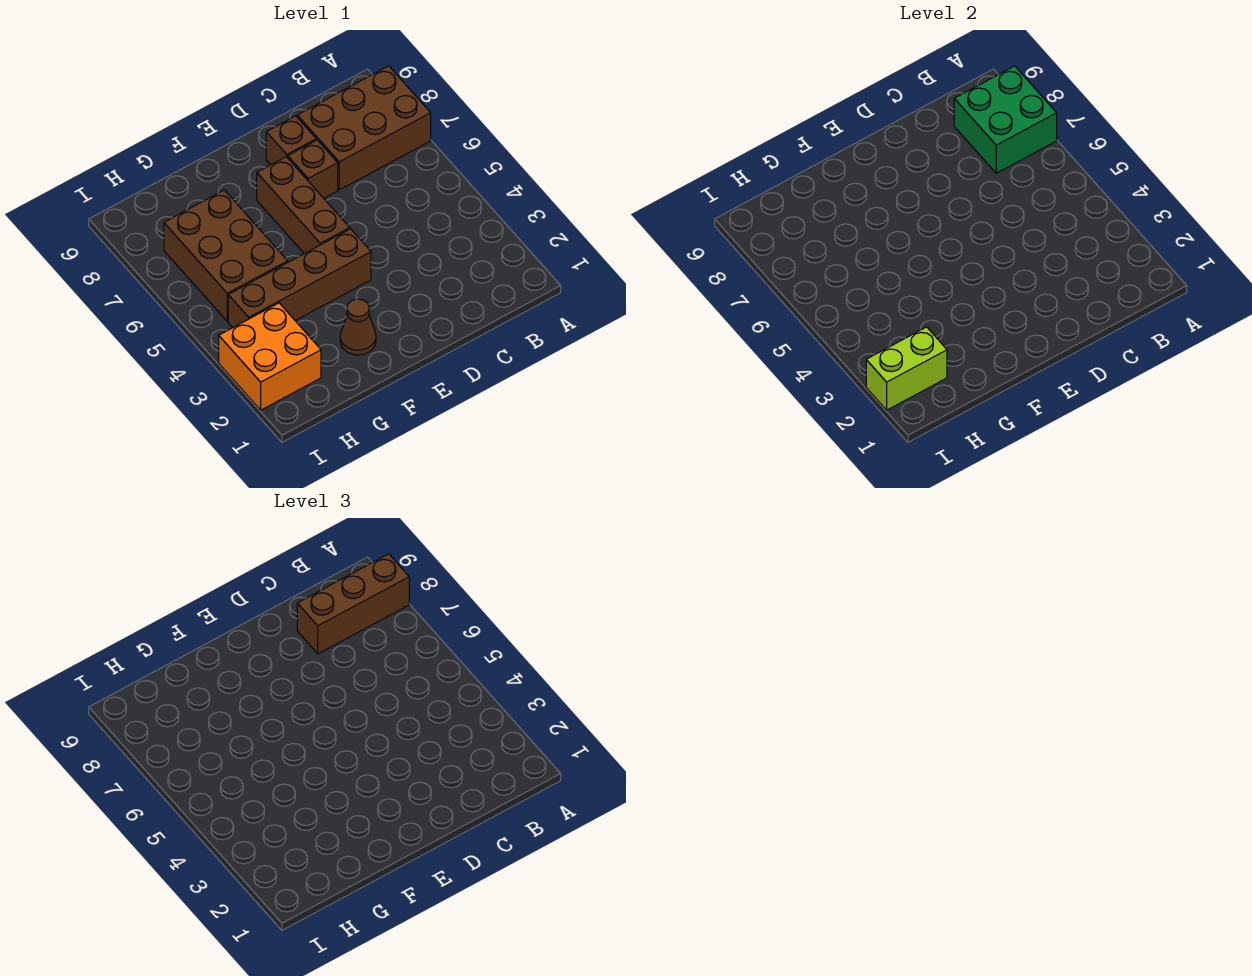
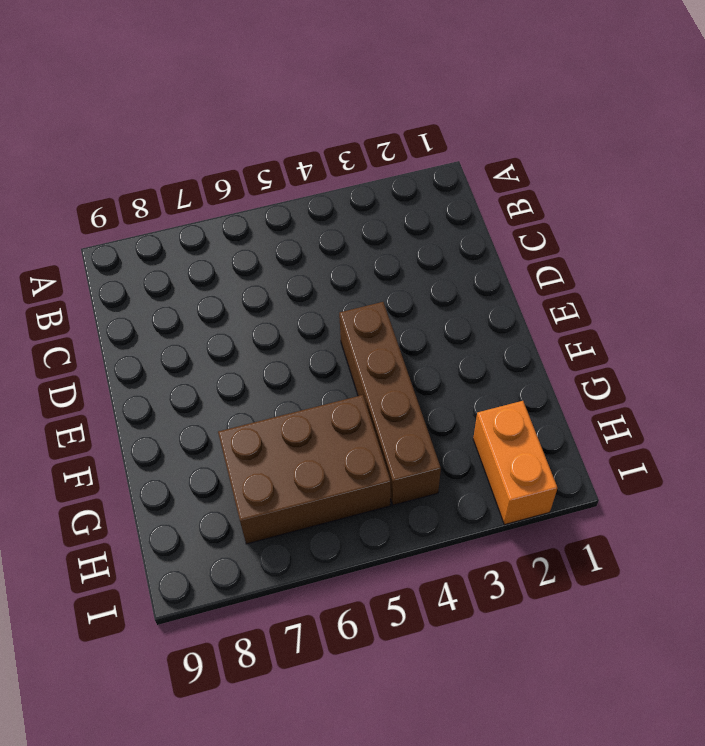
orange 1x2 brick [473,401,557,525] -> orange 2x2 brick [219,303,321,410]
none -> brown 2x3 brick [297,66,431,190]
none -> brown 1x1 brick [288,140,338,198]

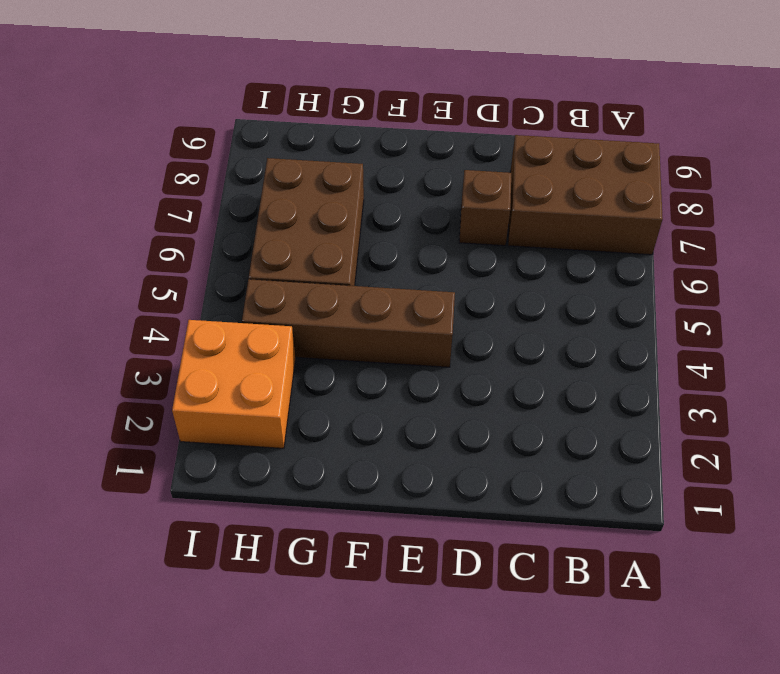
none -> brown 1x1 brick [266,116,316,165]
none -> brown 1x3 brick [257,157,350,254]

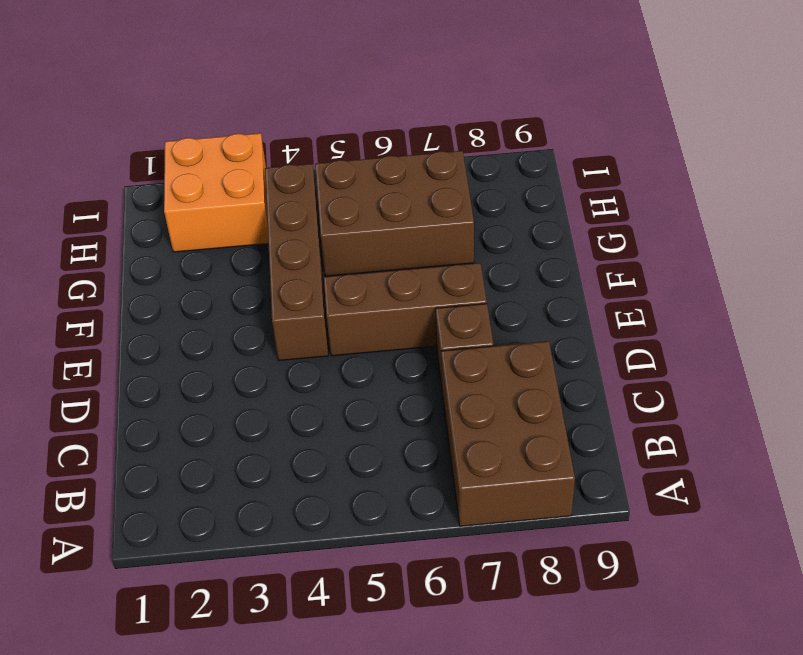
none -> brown 1x1 brick [266,116,316,165]
none -> brown 1x1 cone [340,299,376,355]

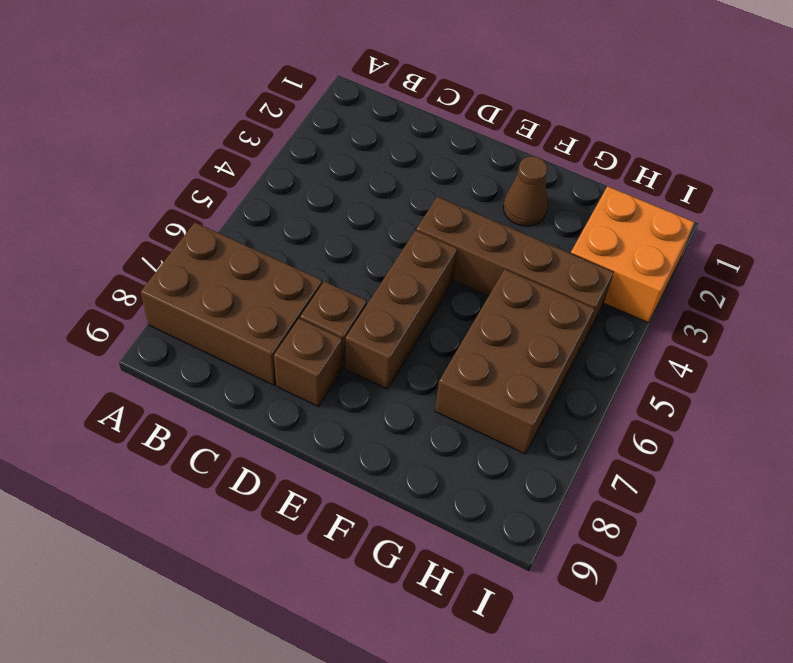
none -> green 2x2 brick [954,66,1057,173]
none -> lime 1x2 brick [866,327,947,410]

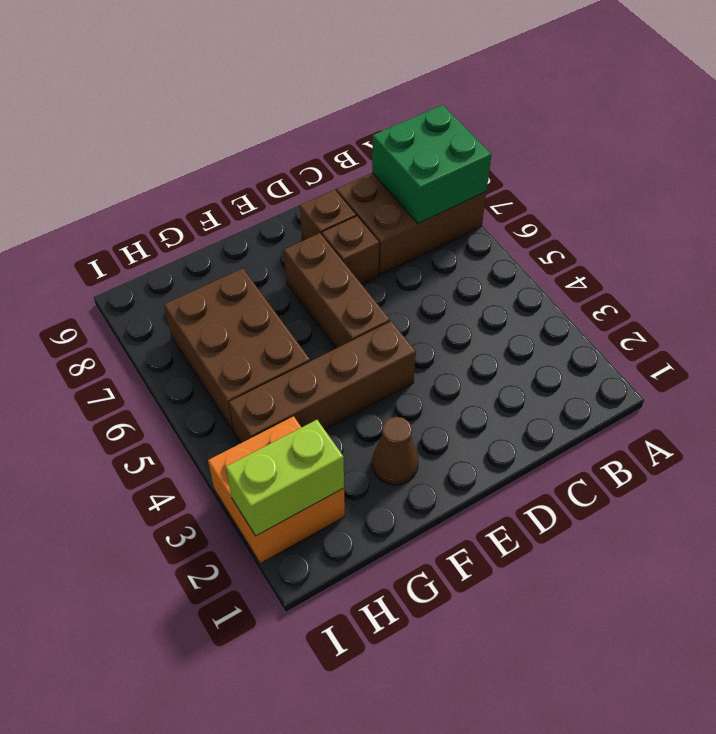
none -> brown 1x3 brick [297,554,409,654]

